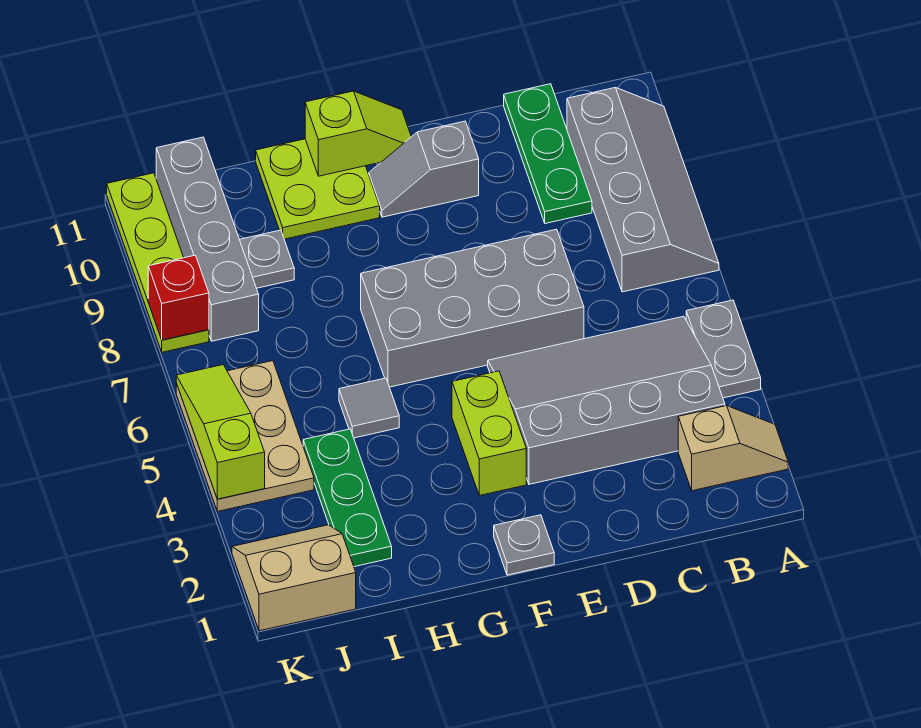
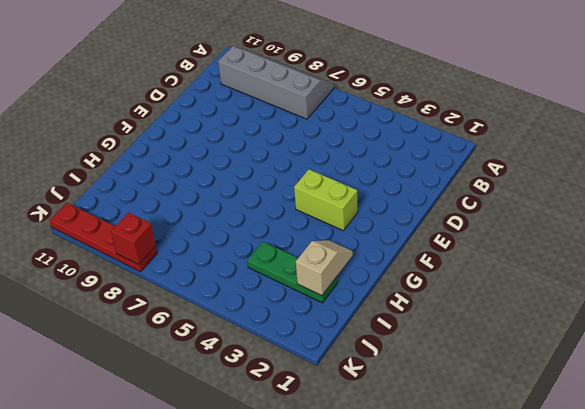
tan 1x2 slope [296,240,353,296] -> tan 1x2 slope moved to [678,406,788,491]
red 1x4 plate [50,203,157,272] -> lime 1x4 plate [107,173,209,352]
none -> grey 1x2 plate [686,300,761,398]
none -> grey 3x4 slope [488,316,725,484]
none -> green 1x3 plate [504,84,592,223]

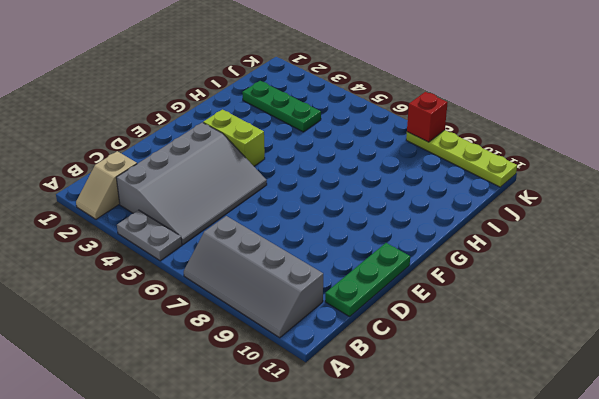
green 1x3 plate [325,243,410,317] -> green 1x3 plate turned to [504,84,592,223]
none -> grey 2x4 brick [361,229,584,387]
none -> grey 1x2 slope [369,121,479,217]
none -> grey 1x1 plate [494,515,554,575]

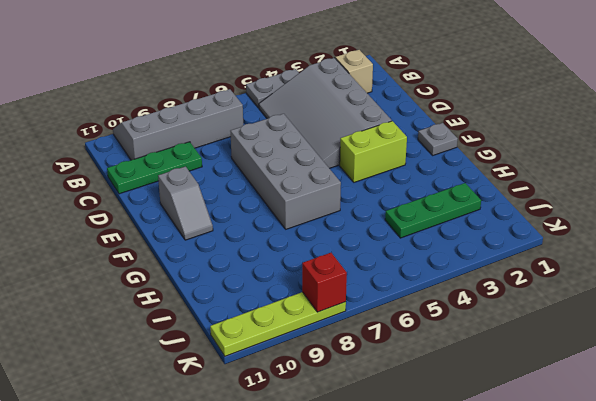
none -> lime 2x2 plate [256,139,380,239]
none -> grey 1x1 tile [339,378,399,438]
none -> grey 1x1 plate [240,230,294,288]

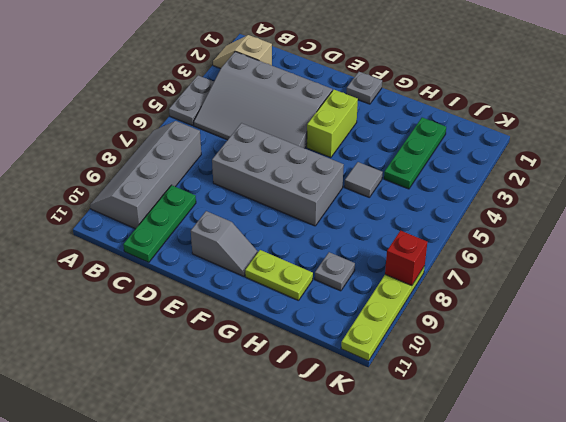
lime 1x2 plate [245,250,313,301] -> lime 2x2 plate [256,139,380,239]
none -> tan 2x2 slope [232,525,356,631]
none -> tan 2x3 plate [176,361,314,511]
none -> grey 1x4 brick [156,137,259,341]

